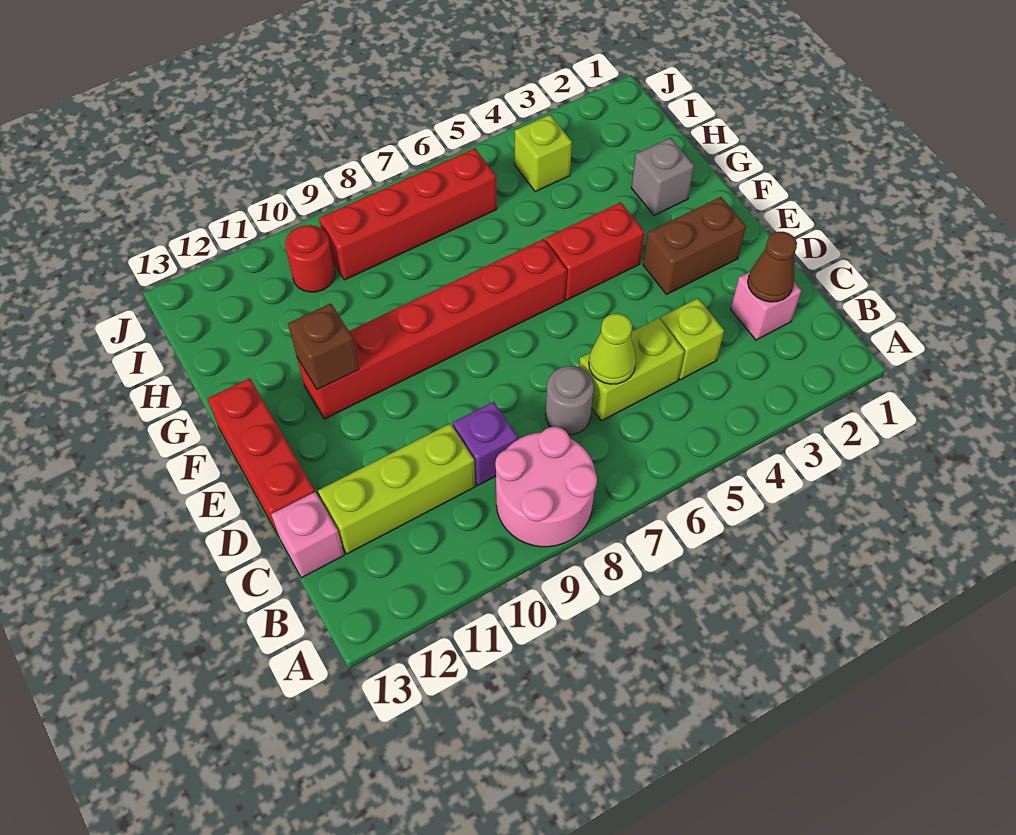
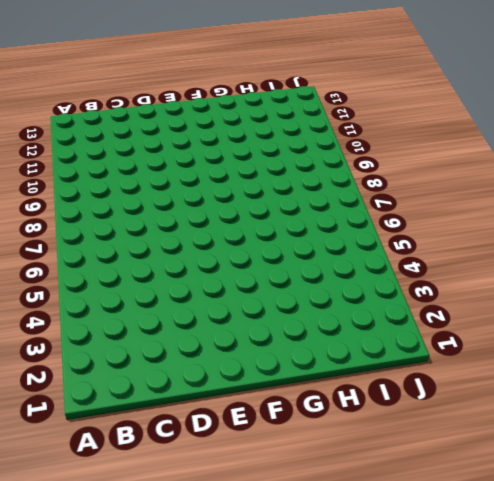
none -> pink 2x2 round brick [495,427,597,547]
none -> pink 1x1 brick [731,272,801,340]
none -> lime 1x1 brick [660,298,724,380]

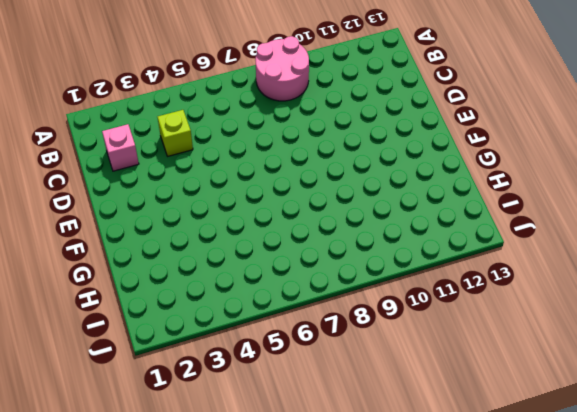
none -> lime 1x2 brick [579,318,684,421]
none -> grey 1x1 round brick [546,366,594,435]
none -> purple 1x1 brick [453,402,518,485]

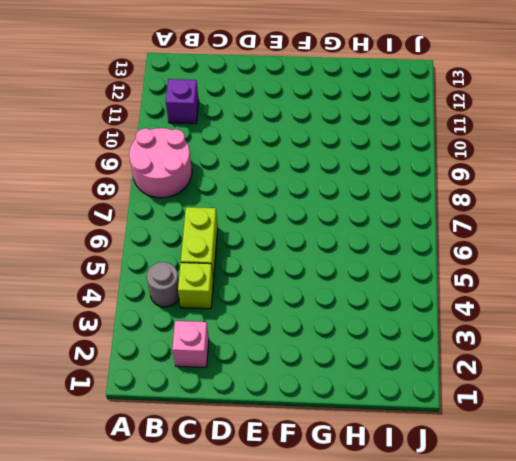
grey 1x1 round brick [147,262,179,307] -> grey 1x1 round brick moved to [546,366,594,435]
purple 1x1 brick [166,79,199,124] -> purple 1x1 brick moved to [453,402,518,485]
none -> lime 1x3 brick [318,423,476,554]
none -> pink 1x1 brick [271,492,344,578]
none -> red 1x3 brick [207,378,315,536]

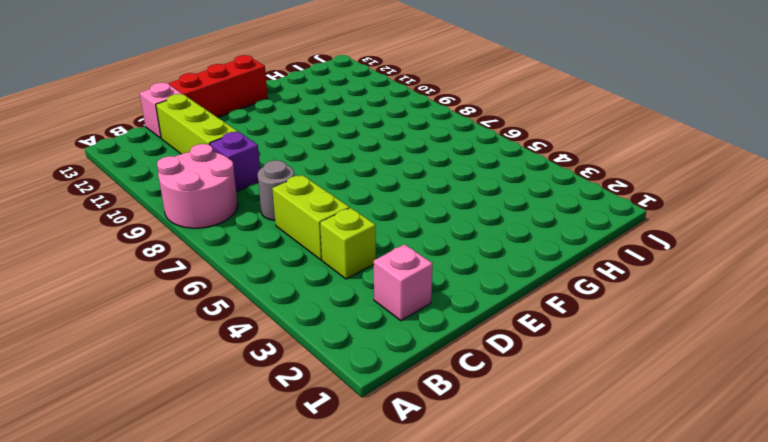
none -> brown 1x2 brick [643,197,746,294]
none -> red 1x2 brick [545,202,645,300]
none -> red 1x6 brick [297,239,567,419]

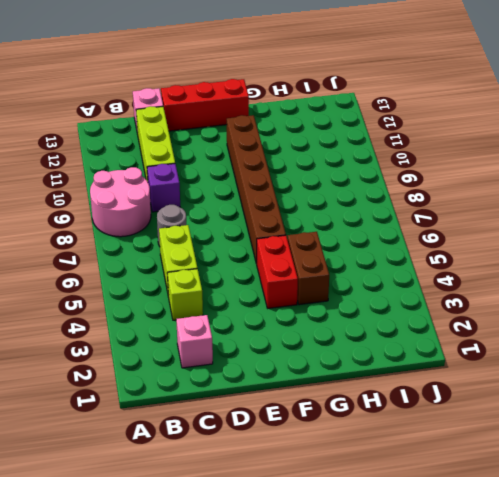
brown 1x6 brick [227,115,286,264] -> red 1x6 brick [297,239,567,419]
brown 1x2 brick [288,232,329,305] -> brown 1x2 brick moved to [643,197,746,294]
none -> grey 1x1 brick [631,138,694,215]
none -> lime 1x1 brick [514,115,572,192]
none -> red 1x4 brick [319,148,497,280]

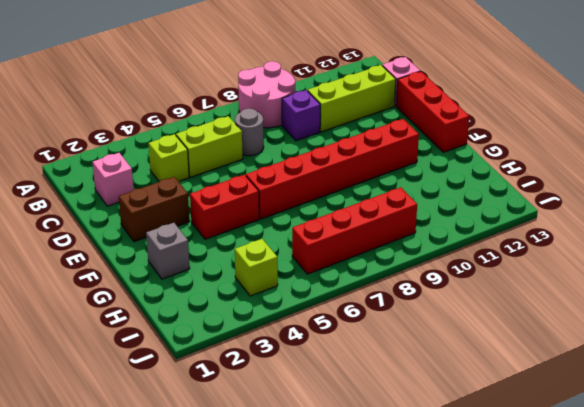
none -> red 1x1 round brick [285,225,335,292]
none -> brown 1x1 cone [748,232,797,302]
none -> lime 1x1 cone [589,314,636,384]

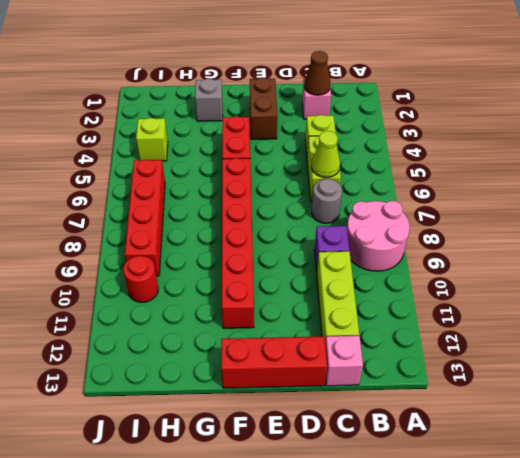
none -> brown 1x1 brick [288,303,359,390]

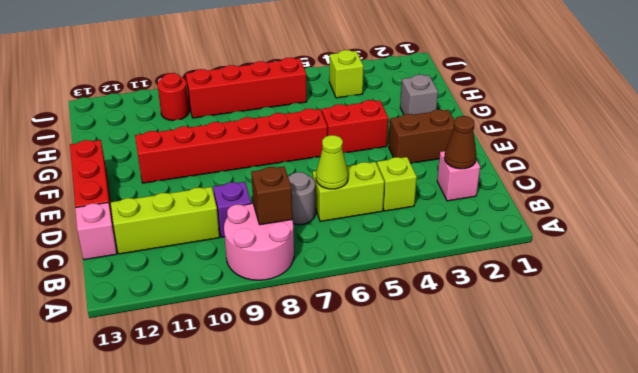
brown 1x1 brick [251,167,292,225] -> brown 1x1 brick moved to [288,303,359,390]

